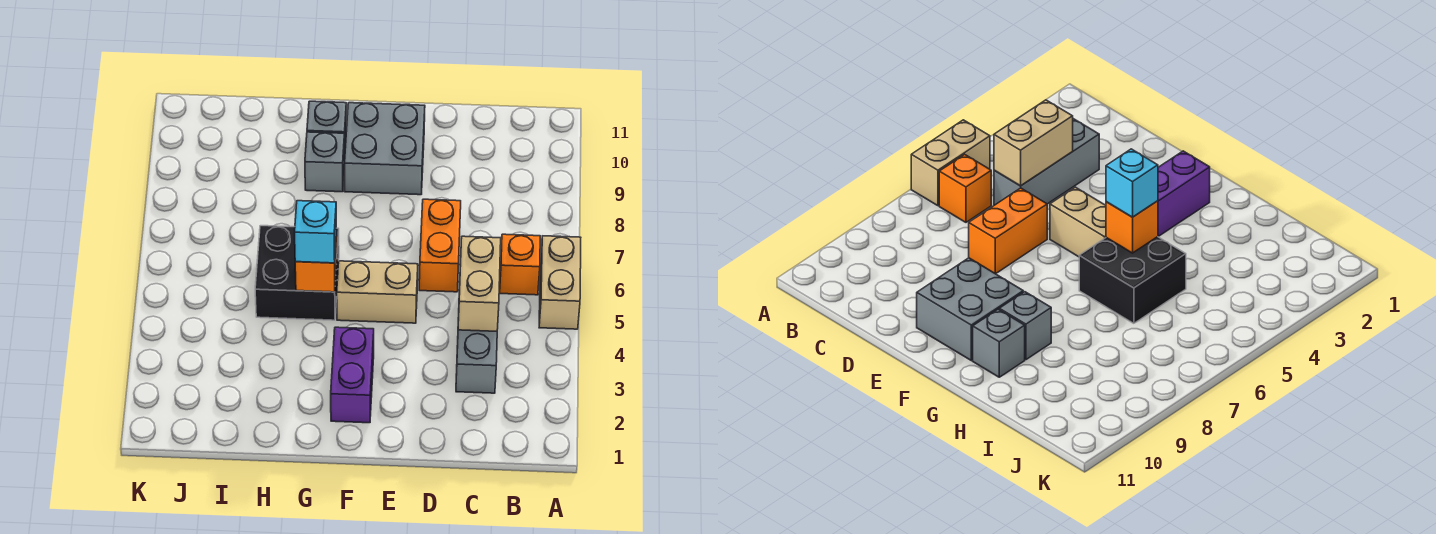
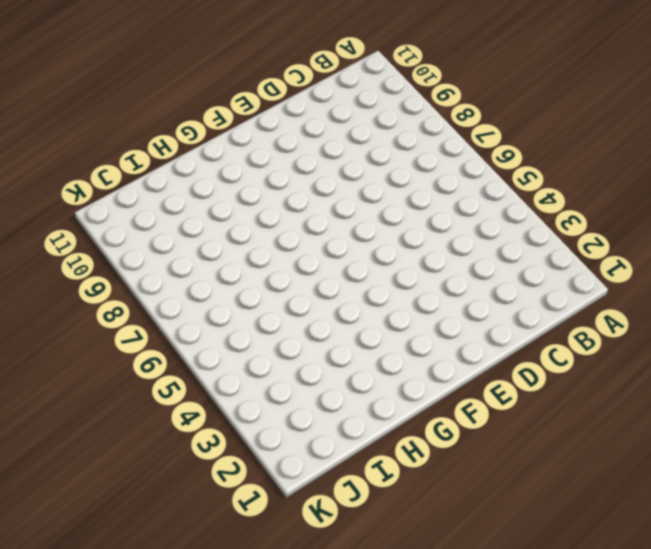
none -> tan 1x2 brick [539,236,581,329]
none -> orange 1x1 brick [500,234,540,295]
none -> grey 1x3 brick [456,290,497,393]

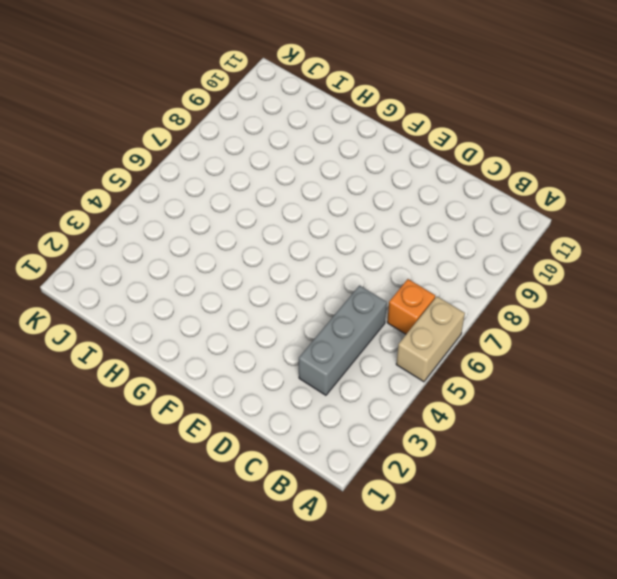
none -> orange 1x2 brick [419,199,461,292]
none -> tan 1x2 brick [337,261,418,323]
none -> grey 2x2 brick [345,103,425,195]

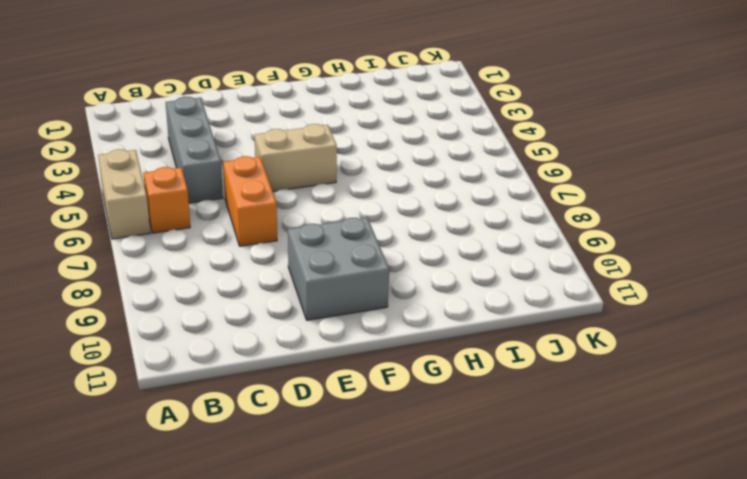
none -> purple 1x2 brick [331,327,374,423]
none -> black 2x2 brick [255,226,339,320]
none -> grey 1x1 brick [305,132,345,192]

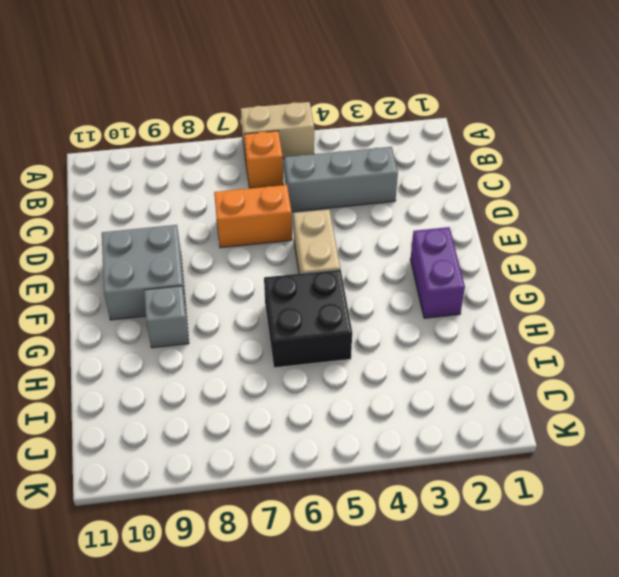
purple 1x2 brick [410,227,465,318] -> purple 1x2 brick turned to [331,327,374,423]
none -> grey 1x1 brick [307,101,346,148]
none -> tan 1x2 brick [458,236,501,331]
none -> orange 1x1 brick [295,236,337,292]

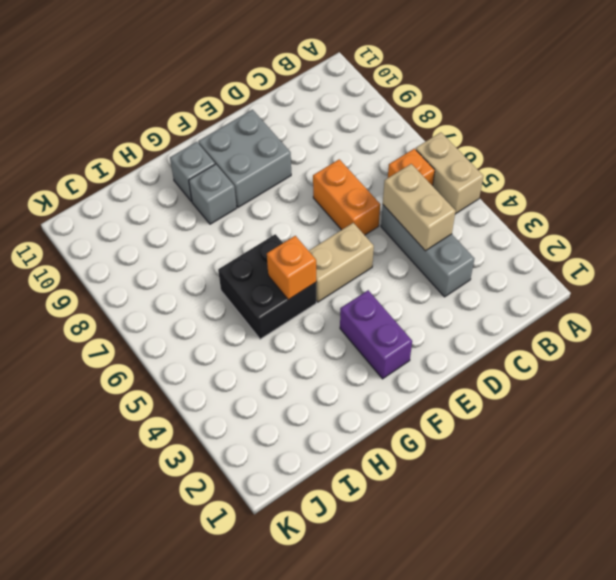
none -> cyan 1x1 brick [295,201,336,263]

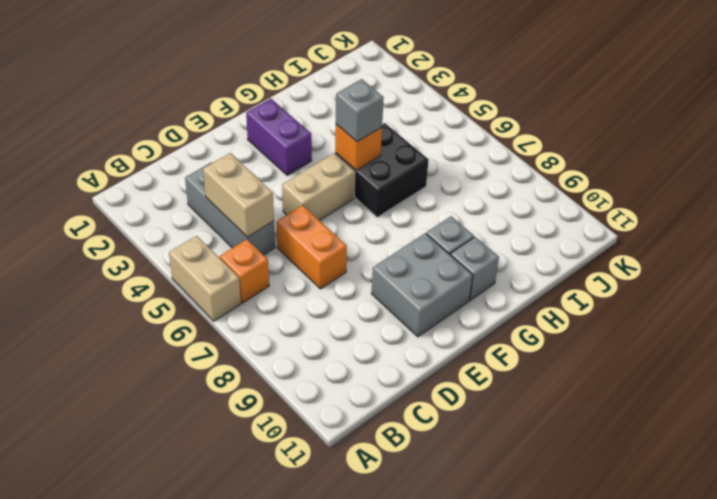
grey 1x1 brick [336,79,384,142] -> cyan 1x1 brick [295,201,336,263]

